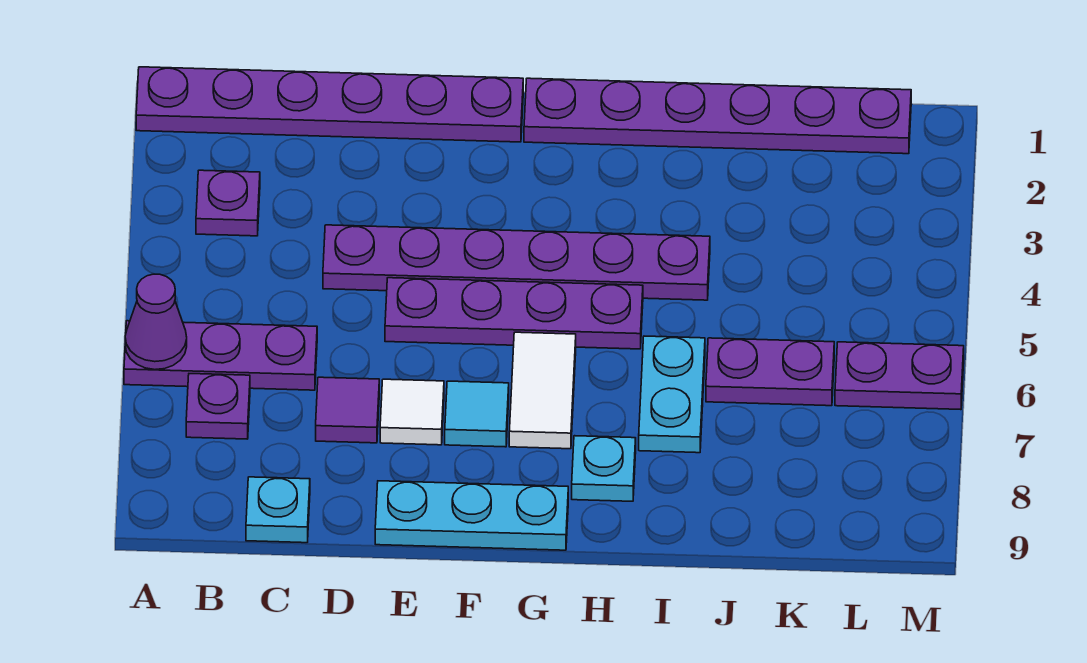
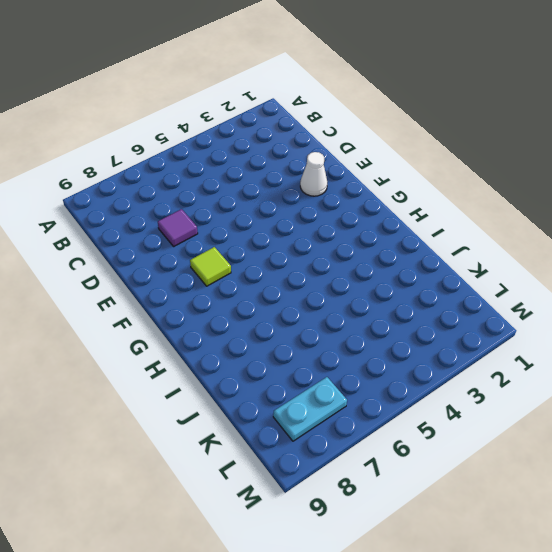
white 1x1 cone [300,152,327,196] -> none
lime 1x1 tile [190,247,231,286] -> cyan 1x1 tile [445,381,509,447]
cyan 1x2 plate [273,377,347,441] -> cyan 1x2 plate moved to [639,336,705,453]
none -> purple 1x6 plate [136,67,523,142]
none -> purple 1x3 plate [124,321,317,390]
none -> purple 1x1 plate [196,170,260,236]

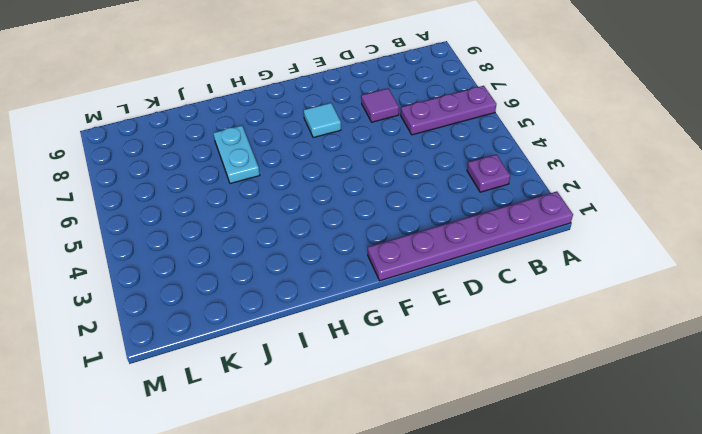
none -> purple 1x1 plate [186,374,250,439]
none -> cyan 1x1 plate [246,477,310,543]
none -> purple 1x6 plate [323,225,710,300]

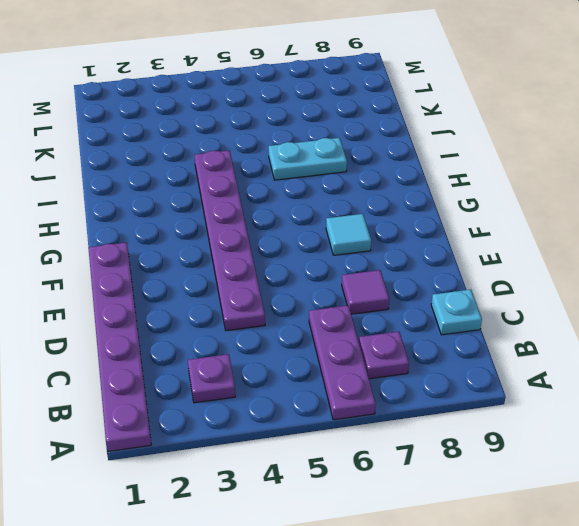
none -> purple 1x4 plate [385,278,643,349]
none -> white 1x1 tile [380,379,444,445]
none -> cyan 1x3 plate [375,481,568,550]

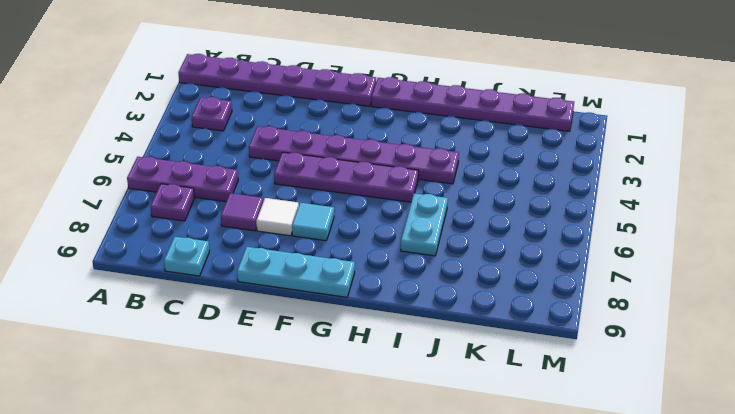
none -> white 1x2 tile [509,332,576,449]
none -> cyan 1x1 plate [572,436,636,501]
none -> purple 1x2 plate [706,338,834,406]

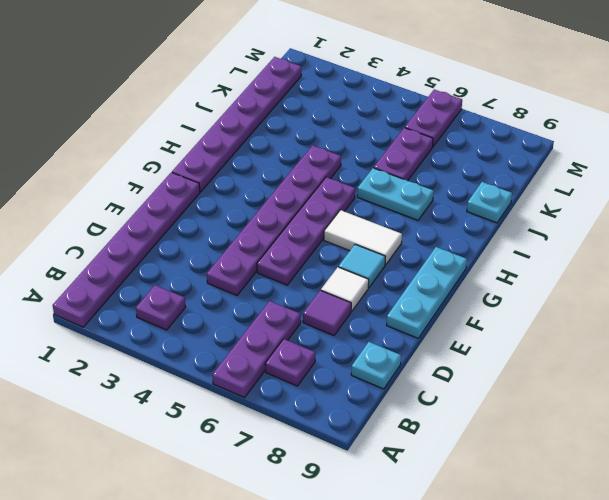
cyan 1x1 plate [467,182,512,223] -> cyan 1x1 plate moved to [572,436,636,501]
none -> purple 1x1 cone [125,274,187,370]

